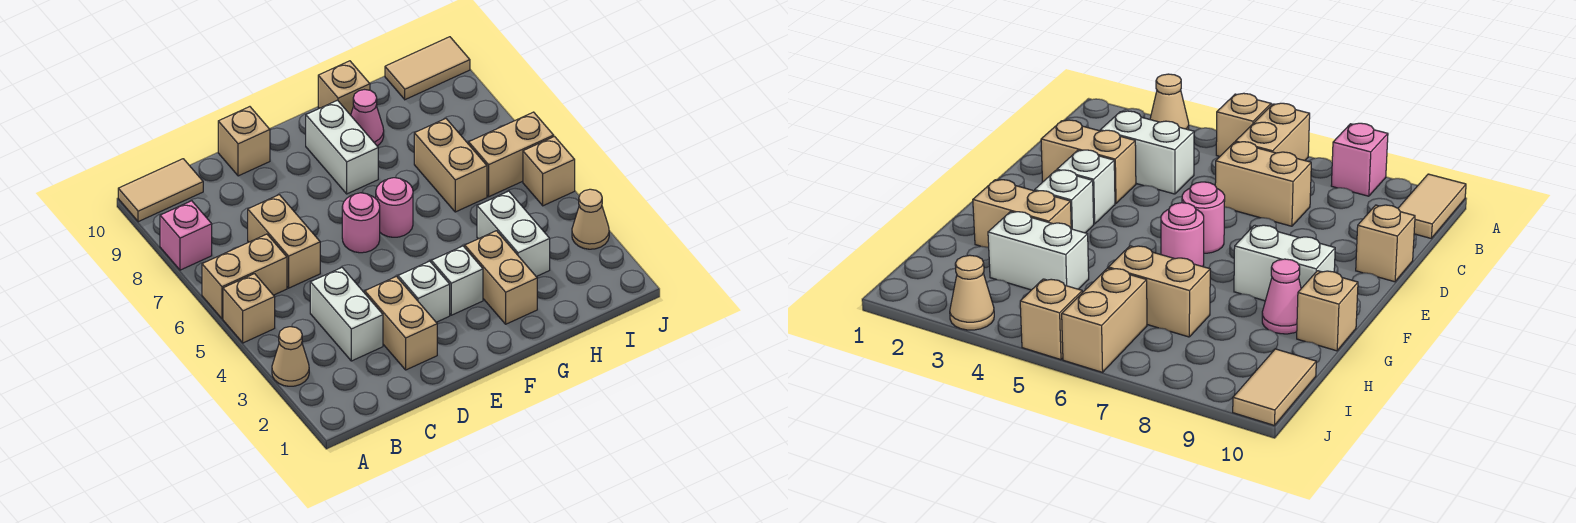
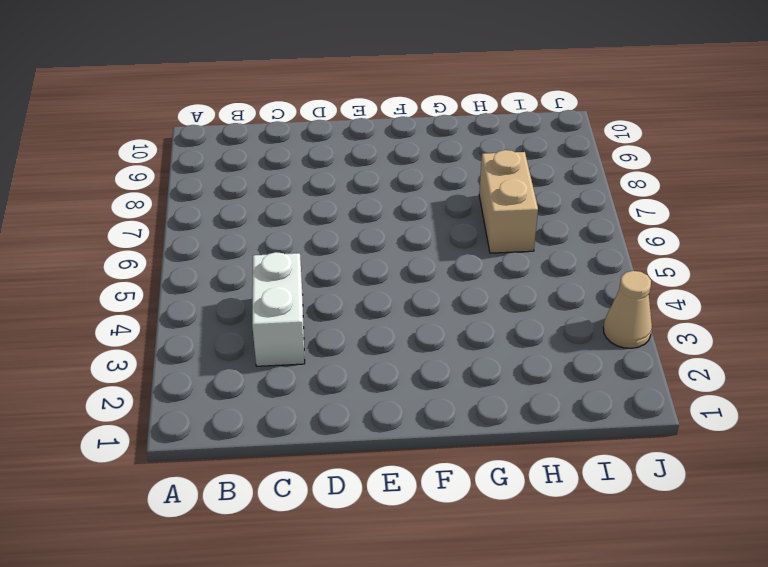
none -> tan 1x1 cone [272,327,309,386]
none -> tan 1x1 brick [223,274,275,343]
none -> tan 1x2 brick [202,234,287,319]

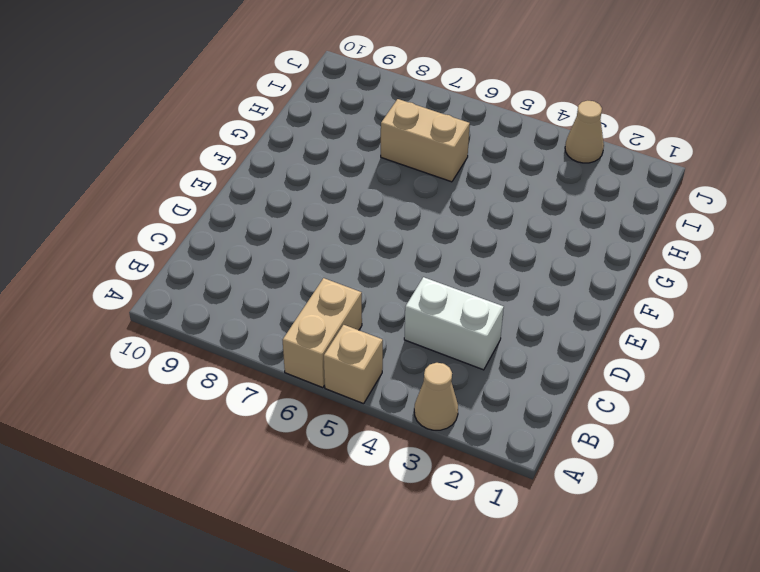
none -> pink 1x1 brick [160,201,212,270]
none -> tan 1x2 tile [118,159,203,222]
none -> tan 1x2 brick [248,195,320,288]

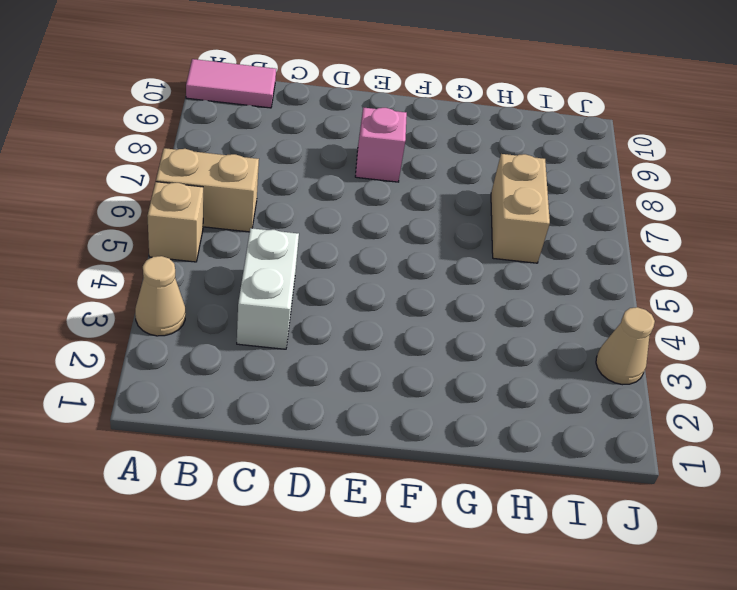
pink 1x2 tile [186,59,276,108] -> tan 1x2 tile [118,159,203,222]
pink 1x1 brick [355,107,407,182] -> pink 1x1 brick moved to [160,201,212,270]
none -> tan 1x2 brick [248,195,320,288]
none -> tan 1x2 brick [365,276,437,370]
none -> tan 1x1 brick [218,107,270,176]

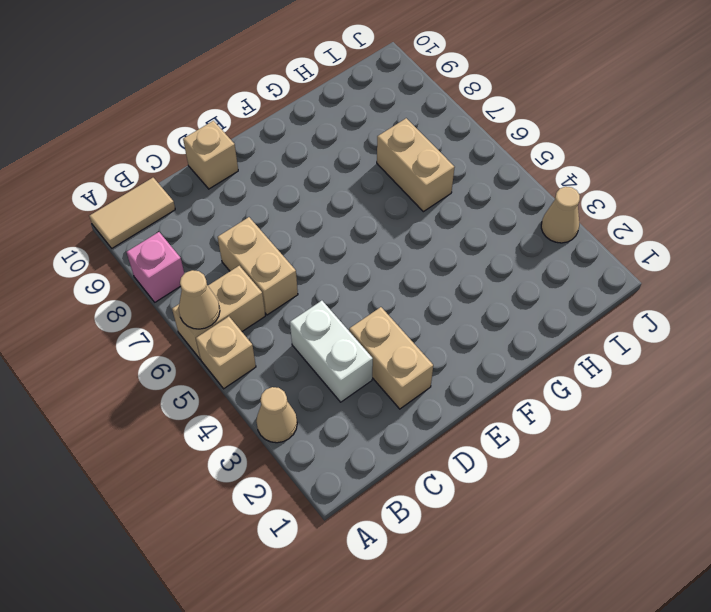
tan 1x1 cone [179,270,220,329] -> none
none -> white 1x1 brick [398,261,450,322]
none -> pink 1x1 round brick [342,193,380,253]
none -> white 1x1 brick [431,246,483,315]

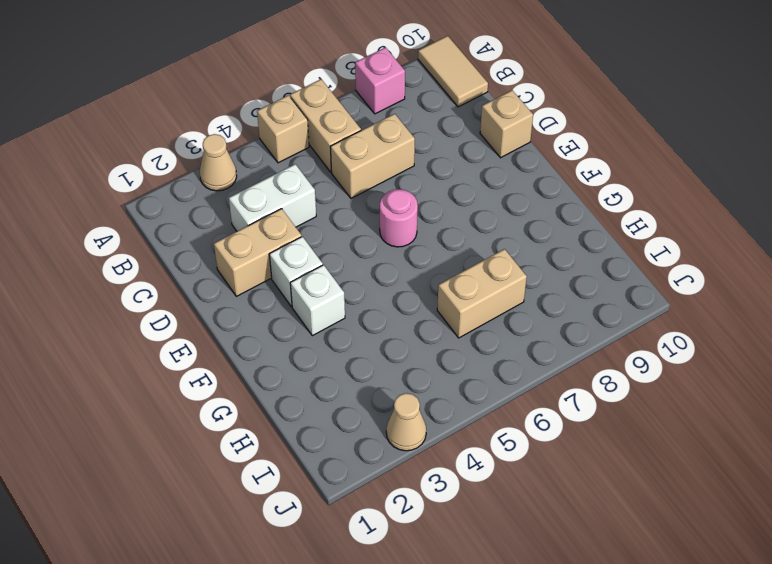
none -> pink 1x1 round brick [376,178,413,237]
none -> white 1x2 brick [306,100,378,194]
none -> tan 1x2 brick [465,231,537,324]

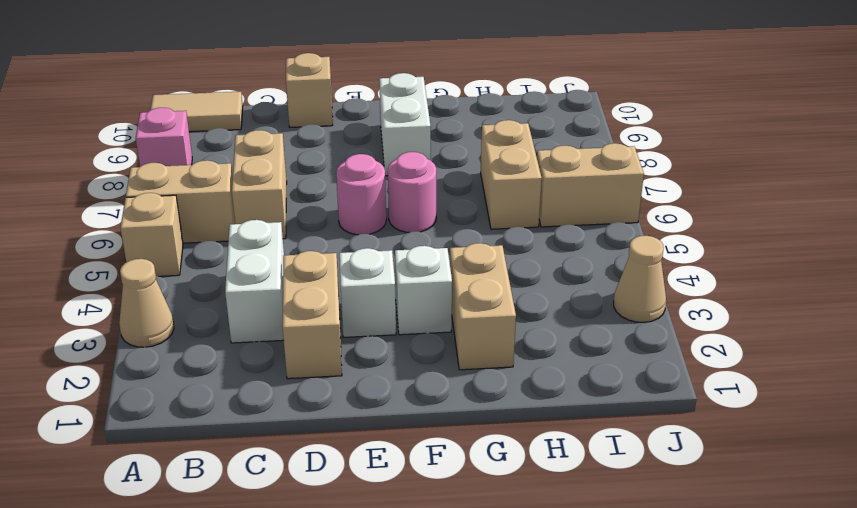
none -> pink 1x1 cone [351,90,384,146]
none -> tan 1x1 brick [318,61,370,115]
none -> white 1x2 brick [477,191,550,277]

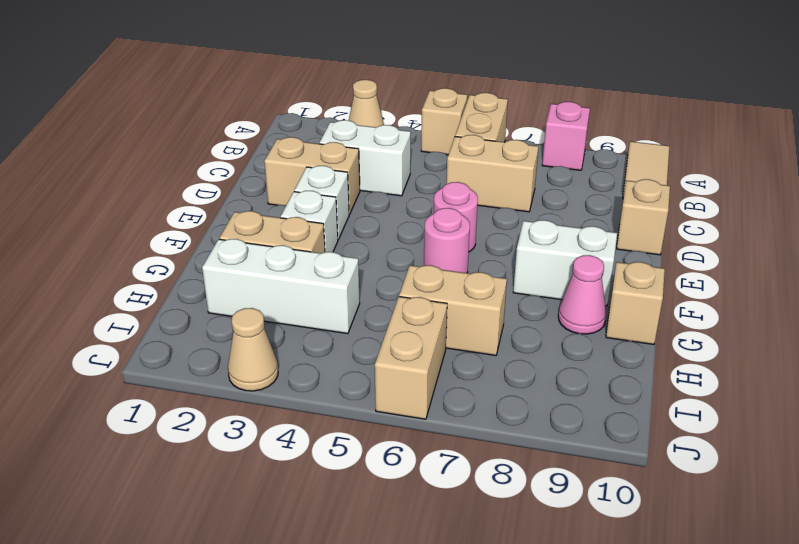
white 1x3 brick [202,239,360,334] -> white 1x2 brick [477,191,550,277]
none -> tan 1x2 tile [385,37,470,100]
none -> tan 1x1 brick [523,137,575,206]

